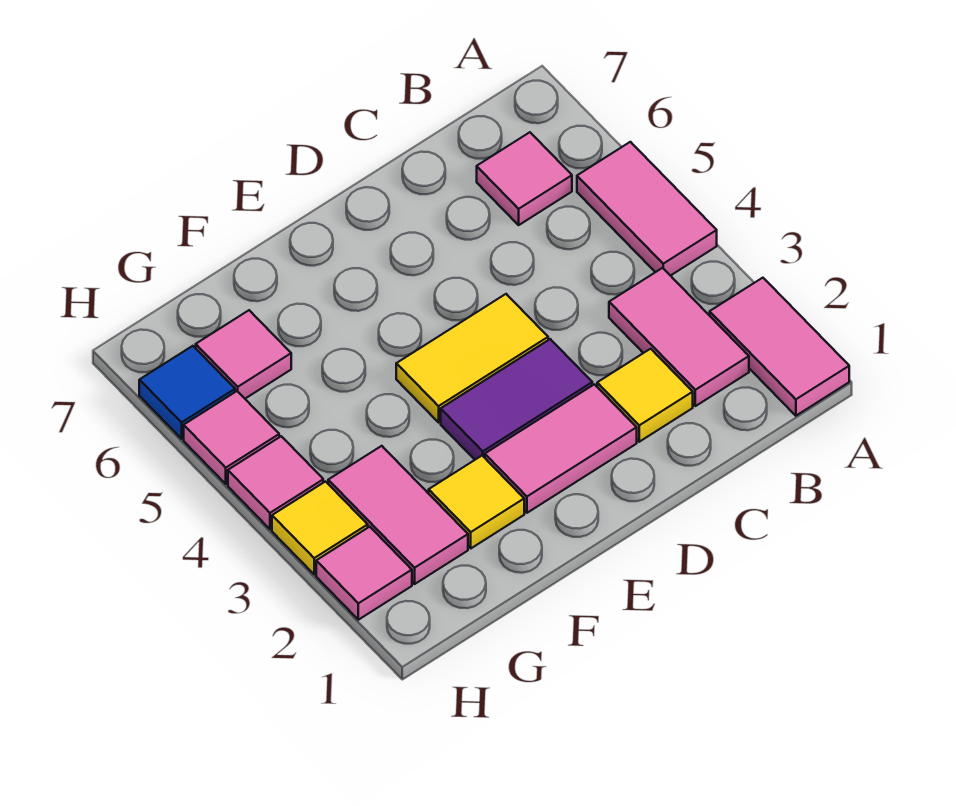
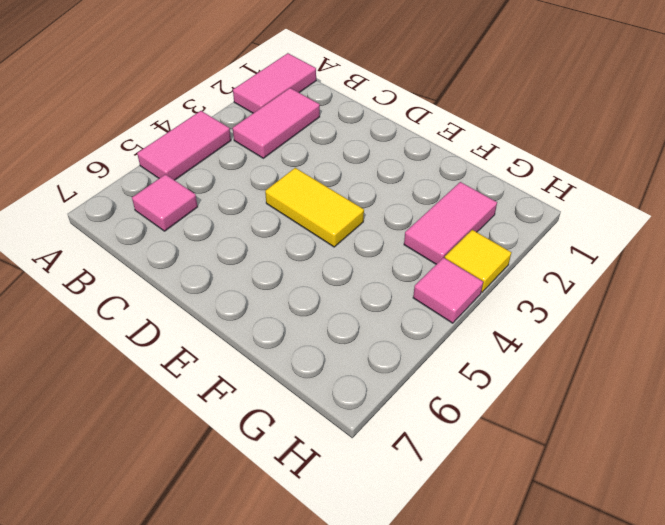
none -> yellow 1x1 tile [597,349,693,442]
none -> pink 1x2 tile [485,384,637,513]
none -> purple 1x2 tile [441,339,592,460]

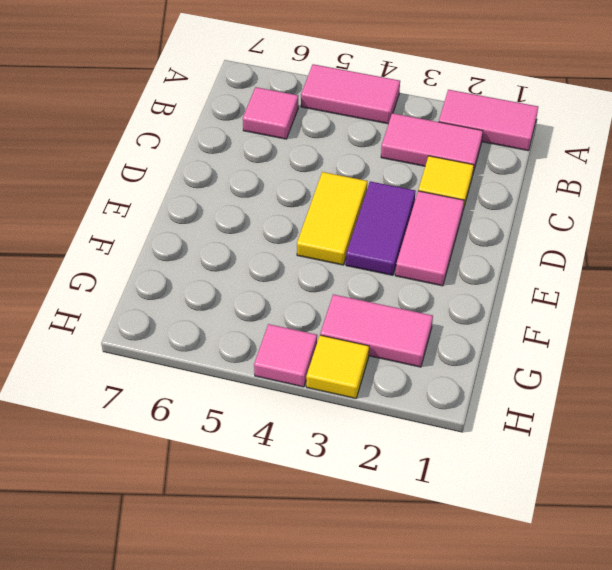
none -> yellow 1x1 tile [429,456,524,548]
none -> pink 1x1 tile [196,310,291,399]
none -> pink 1x1 tile [316,527,412,620]

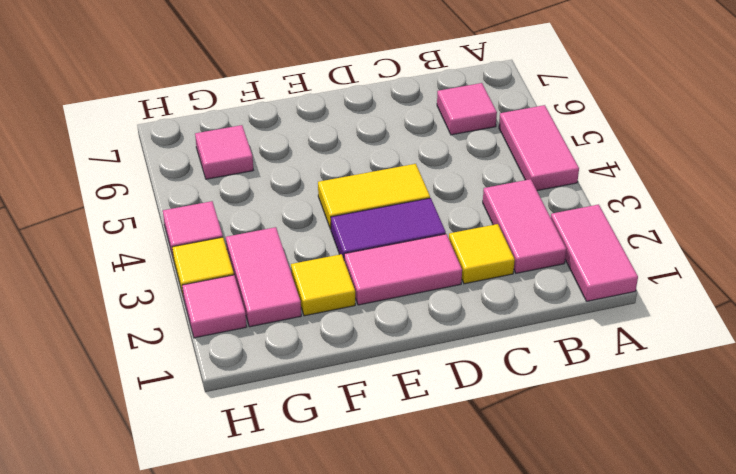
none -> pink 1x1 tile [184,391,279,484]
none -> blue 1x1 tile [139,346,235,439]

